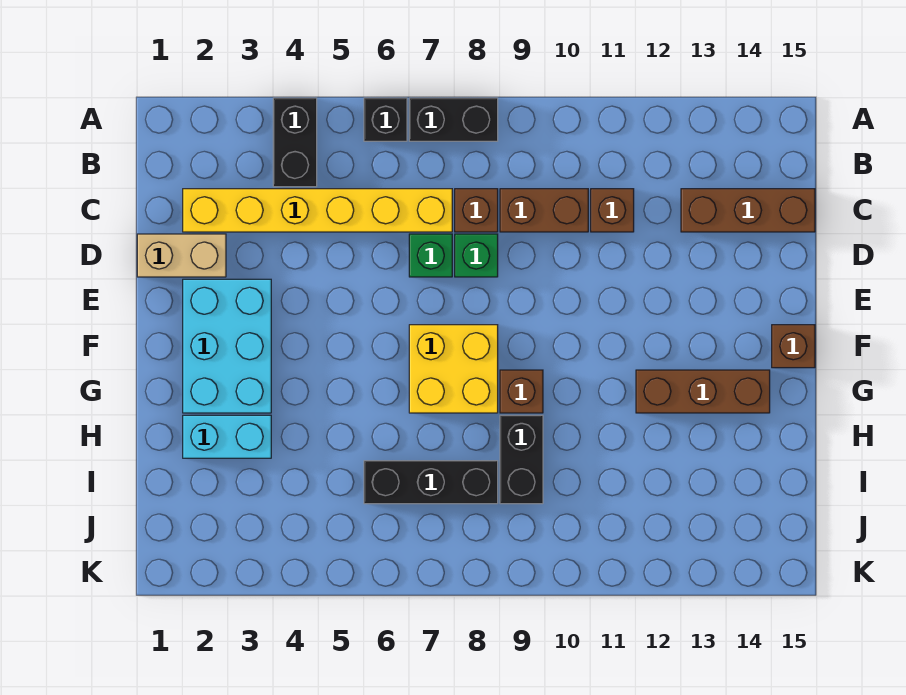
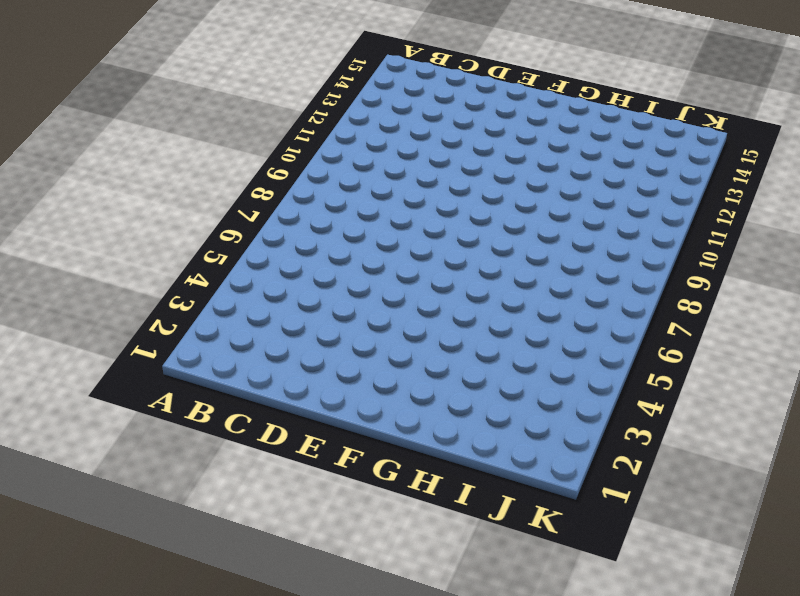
none -> black 1x2 brick [273,98,317,187]
none -> black 1x1 brick [364,98,407,141]
none -> black 1x2 brick [409,98,498,141]

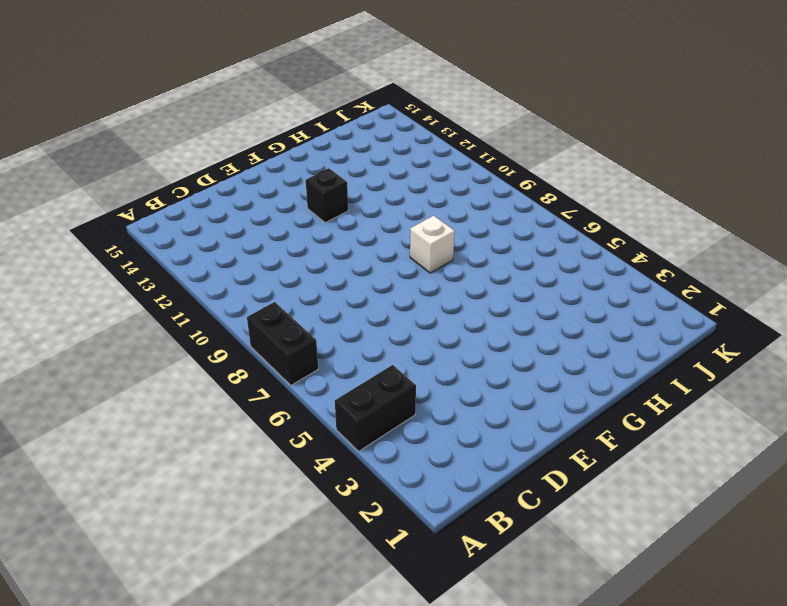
black 1x1 brick [306,169,348,223] -> black 1x1 brick moved to [364,98,407,141]
white 1x1 brick [410,216,455,273] -> yellow 2x2 brick [409,325,498,413]
none -> yellow 1x6 brick [183,189,452,232]
none -> brown 1x1 brick [455,189,498,232]
none -> brown 1x2 brick [500,189,588,232]

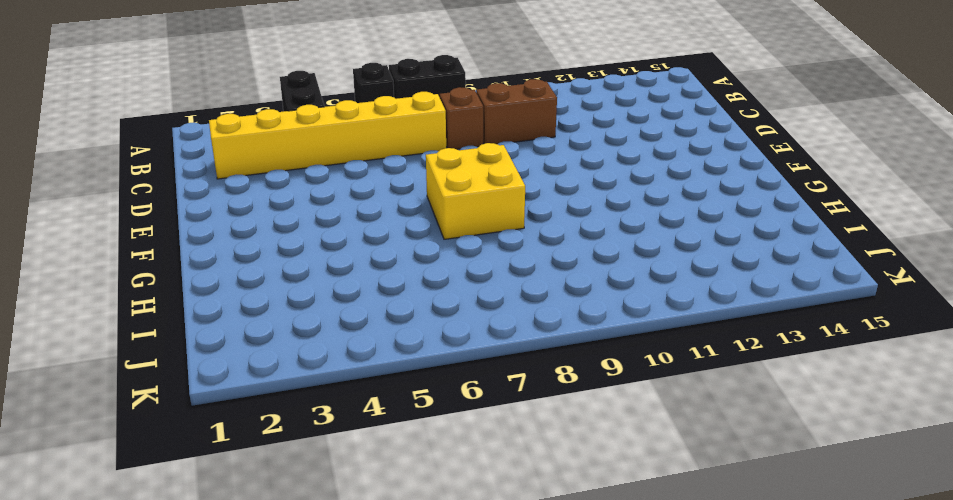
none -> brown 1x1 brick [591,189,634,232]
none -> brown 1x3 brick [681,189,815,232]
none -> tan 1x2 brick [137,234,226,277]

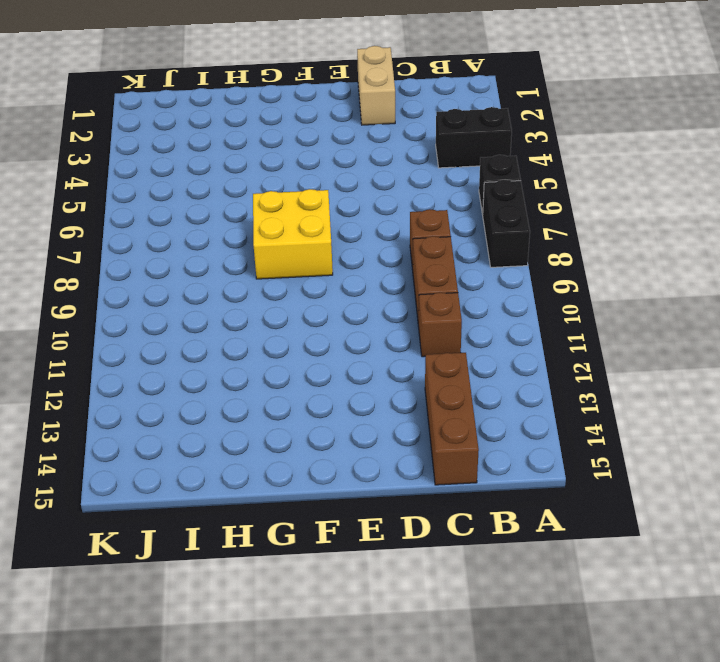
none -> yellow 1x6 brick [183,189,452,232]
none -> green 1x1 brick [409,234,452,277]
none -> green 1x1 brick [455,234,498,277]

